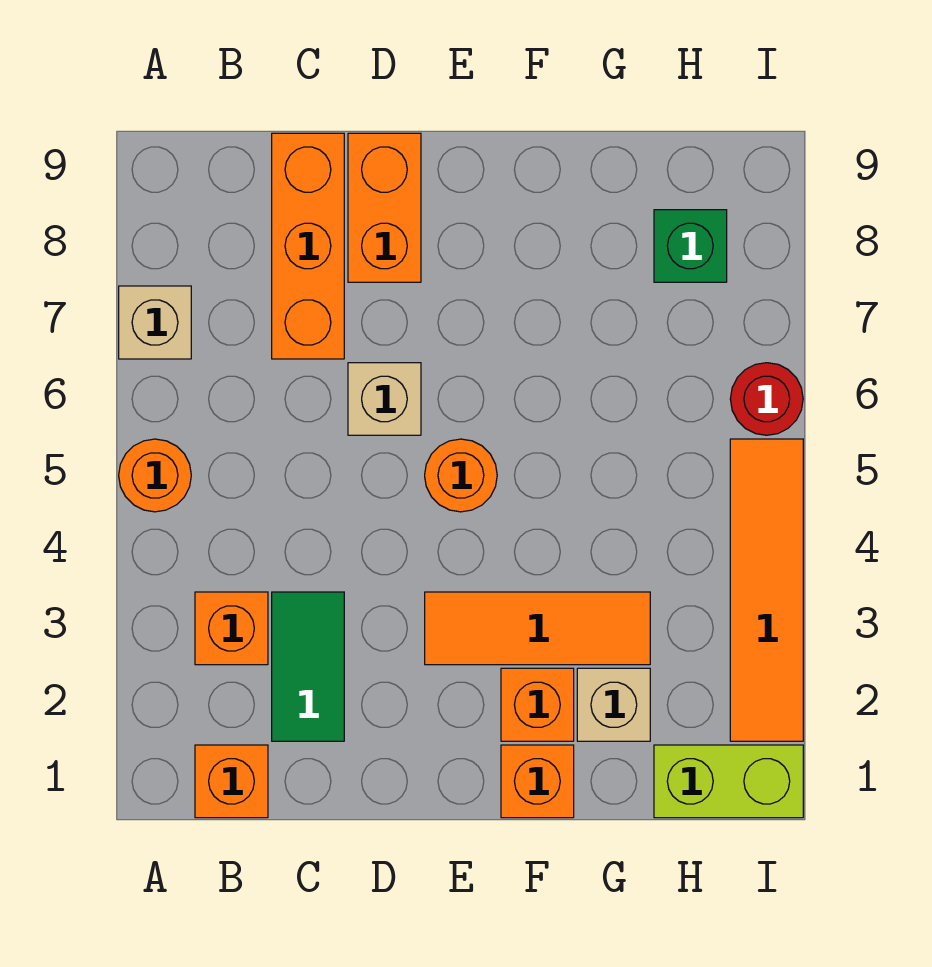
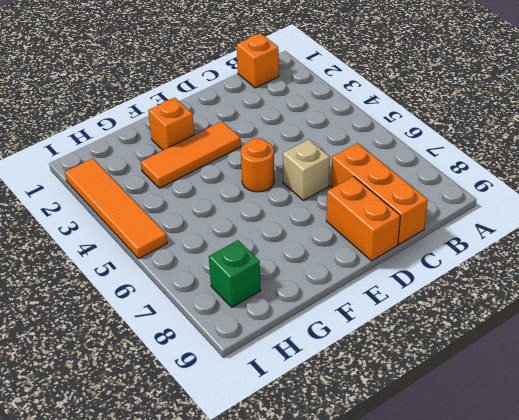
none -> orange 1x1 round brick [119,439,191,512]
none -> tan 1x1 brick [119,286,191,359]
none -> orange 1x1 brick [195,592,268,665]

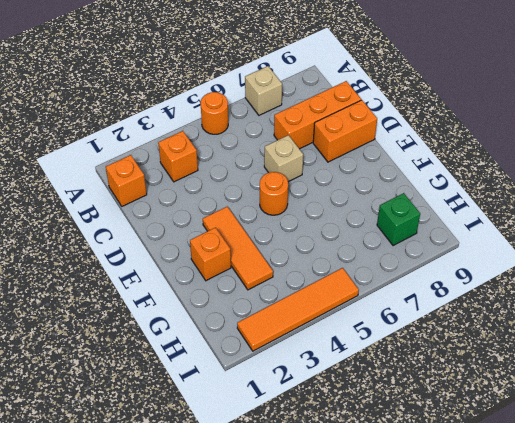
none -> green 1x2 tile [272,592,344,741]
none -> orange 1x1 brick [501,745,574,818]
none -> tan 1x1 brick [577,668,650,741]

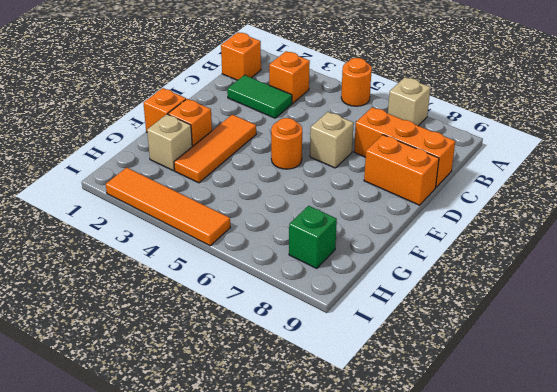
none -> lime 1x2 brick [654,745,803,818]
none -> red 1x1 round brick [730,363,803,435]

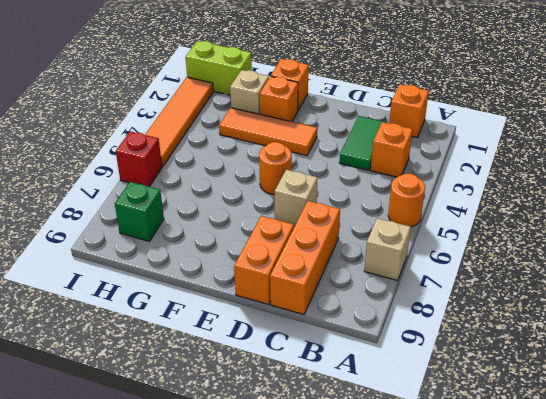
red 1x1 brick [116,131,162,187] -> red 1x1 round brick [730,363,803,435]

